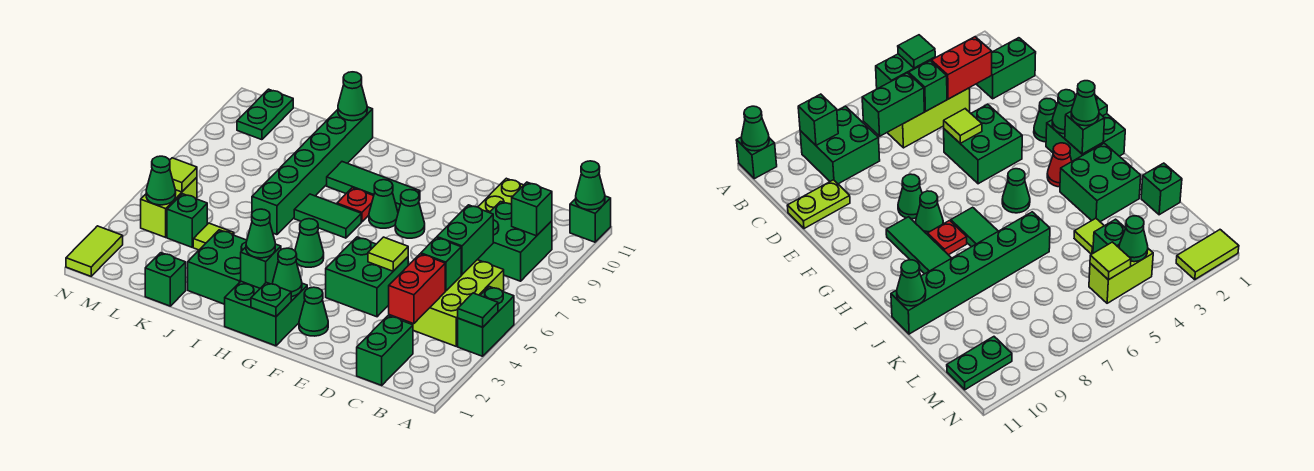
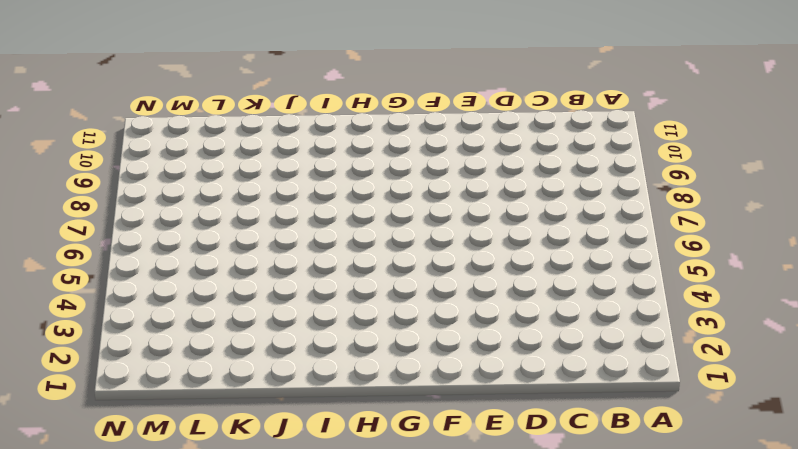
none -> green 1x2 brick [458,287,514,356]
none -> green 1x1 brick [570,196,611,242]
none -> lime 2x3 brick [405,260,504,346]
none -> green 2x2 brick [477,202,552,281]

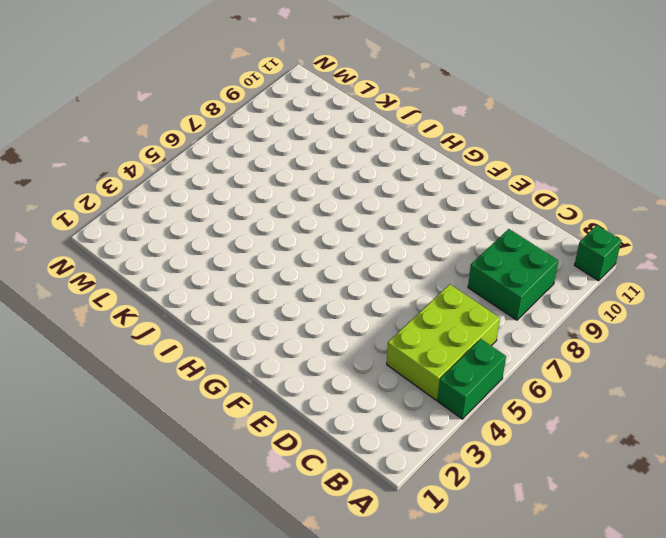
none -> green 1x2 brick [357,316,413,385]
none -> lime 1x2 plate [478,178,523,212]
none -> green 2x2 brick [326,237,408,317]
none -> green 1x1 cone [299,287,328,336]

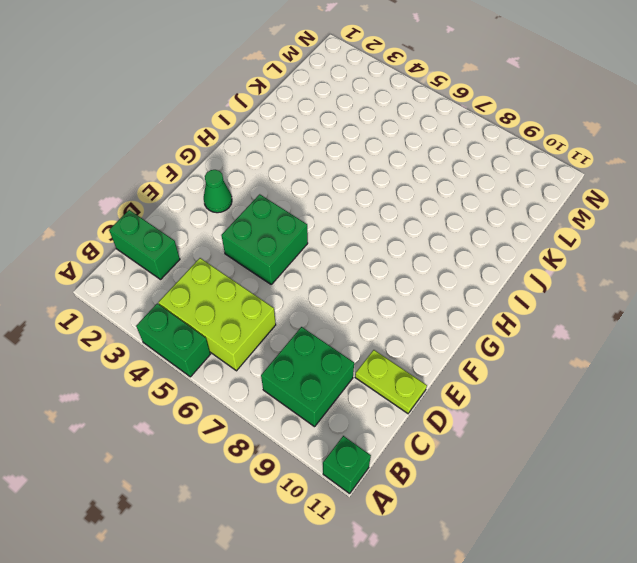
none -> green 1x1 cone [395,190,425,238]
none -> green 2x2 brick [224,281,307,346]
none -> green 1x1 cone [369,180,398,228]
none -> green 1x3 tile [327,162,420,212]

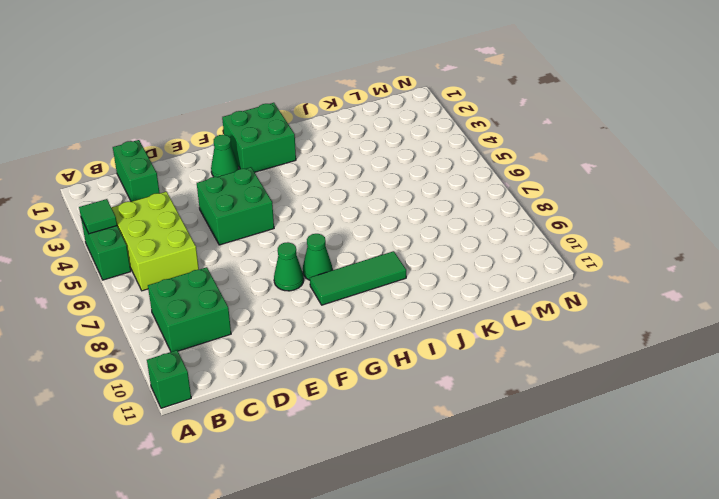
none -> lime 1x2 plate [478,178,523,212]
none -> red 1x1 cone [1047,143,1072,187]
none -> green 1x1 cone [295,219,324,267]
none -> green 1x2 tile [294,194,361,238]

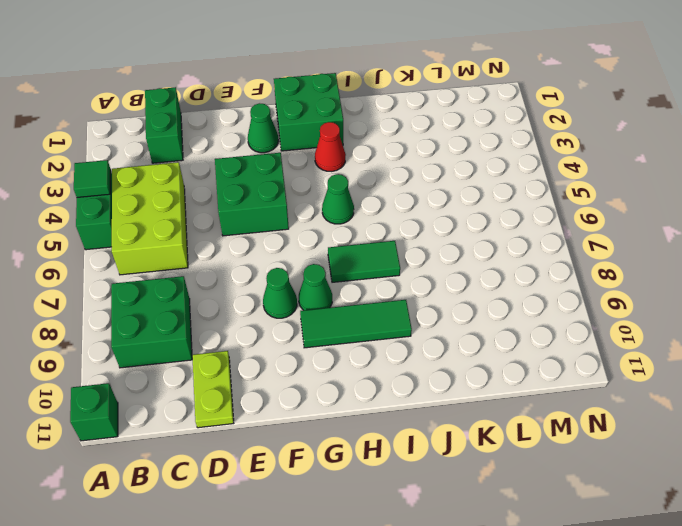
none -> red 1x1 plate [337,188,374,222]
none -> green 2x2 brick [188,230,247,304]
none -> green 1x6 brick [252,107,373,235]
none -> green 1x1 brick [145,253,186,306]

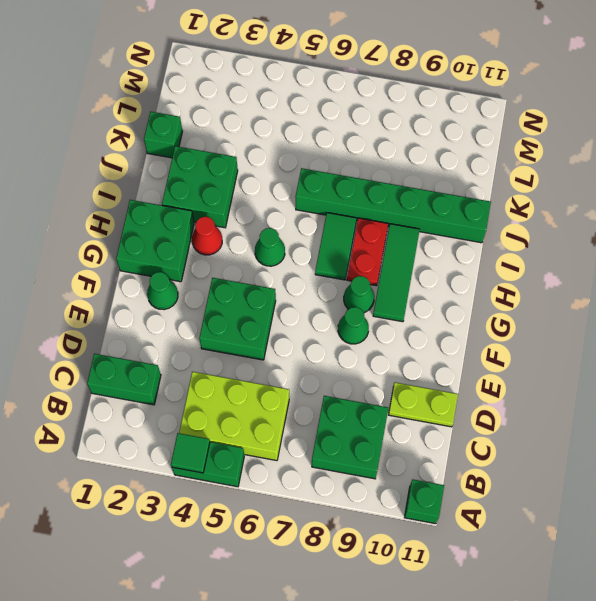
red 1x2 plate [347,218,388,286] -> red 1x1 plate [337,188,374,222]
none -> lime 1x1 tile [193,223,234,250]
none -> green 1x1 brick [167,194,207,247]
none -> lime 1x2 brick [141,177,197,237]
none -> green 1x2 plate [237,89,293,140]

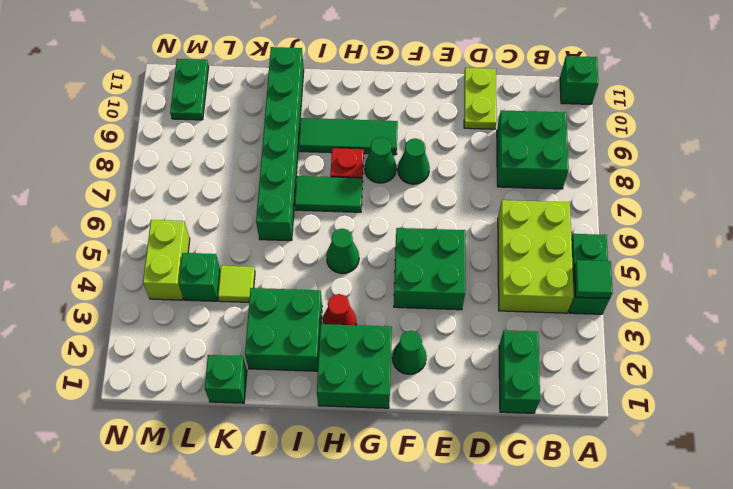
none -> lime 1x2 tile [66,226,123,276]
none -> green 1x1 cone [576,161,605,210]
none -> green 1x1 brick [512,182,552,236]
none -> red 1x2 brick [389,254,445,324]

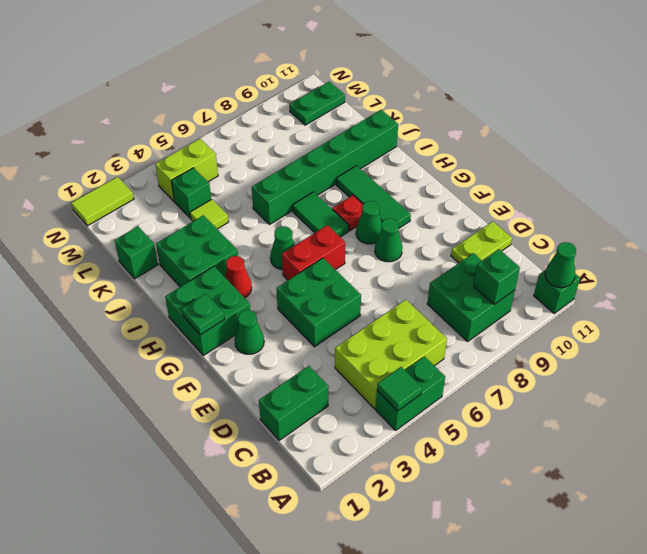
red 1x2 brick [282,225,345,280] -> red 1x2 brick moved to [389,254,445,324]
none -> green 1x1 brick [421,238,461,291]
none -> green 1x2 brick [437,205,493,275]
none -> lime 1x1 tile [368,237,408,271]
none -> green 1x1 cone [273,248,302,297]

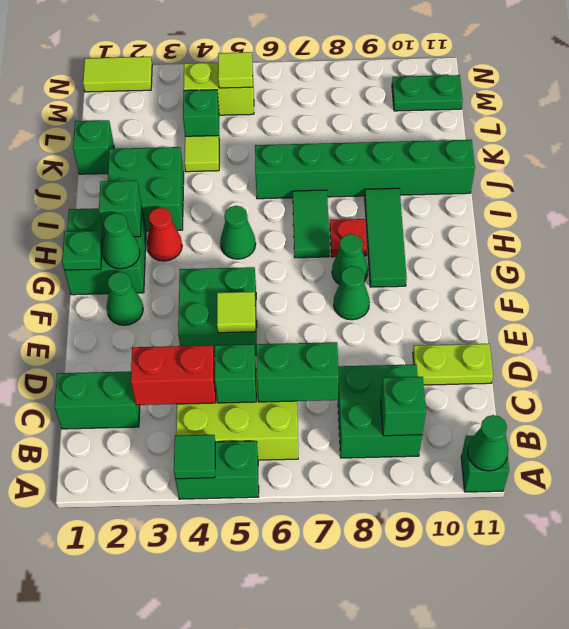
none -> green 1x1 cone [338,72,367,121]
none -> green 1x1 cone [146,156,176,205]
none -> green 1x1 cone [246,209,275,258]

